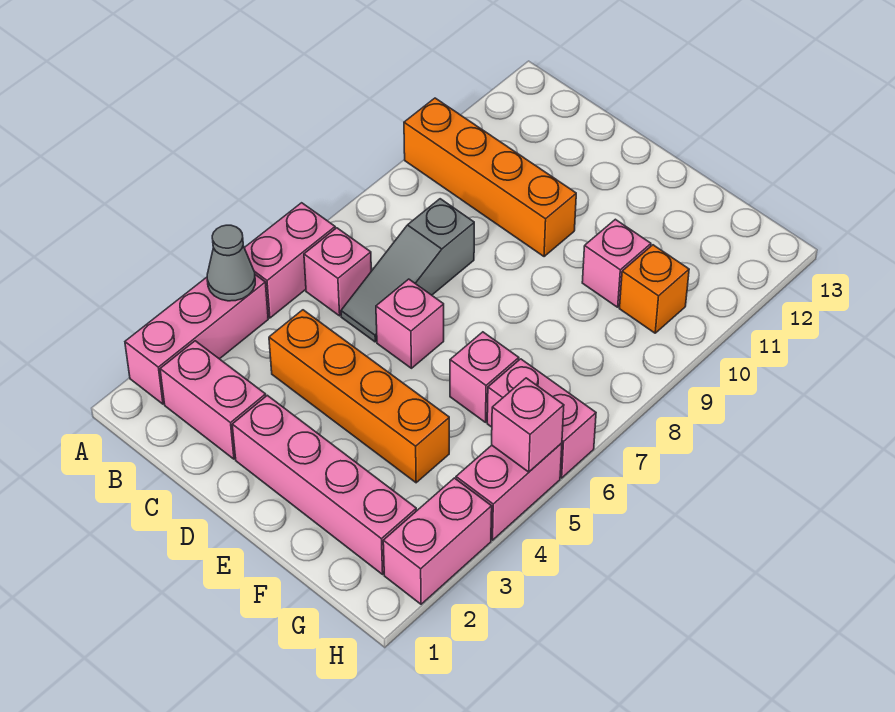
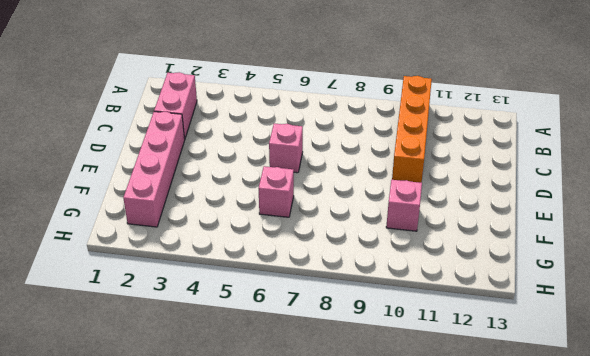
none -> pink 1x3 brick [125,275,268,404]
none -> pink 1x2 brick [244,203,335,318]
none -> pink 1x1 brick [304,228,371,316]

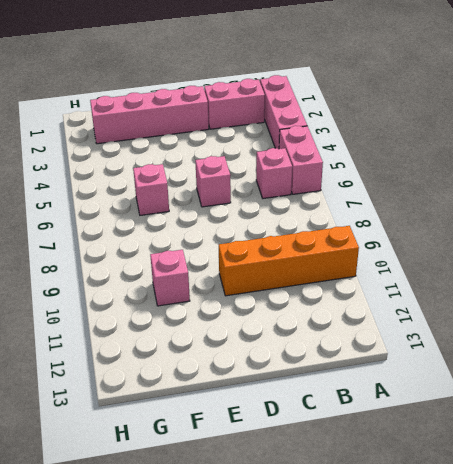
none -> orange 1x4 brick [269,310,449,483]
none -> grey 1x3 slope [341,199,474,342]
none -> pink 1x2 brick [487,359,596,478]

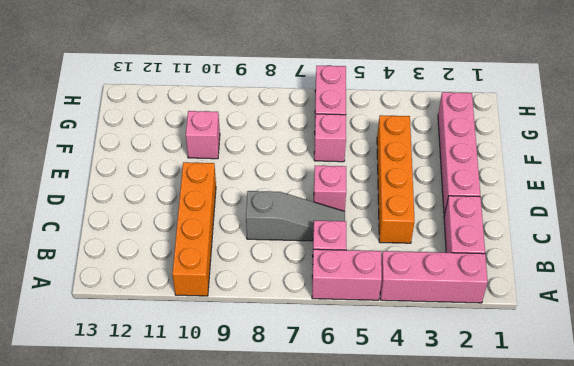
none -> orange 1x1 brick [619,245,689,333]
none -> pink 1x2 brick [383,478,492,604]
none -> pink 1x2 brick [456,443,562,540]

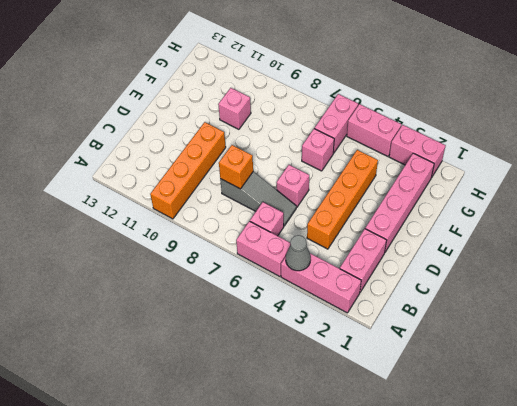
orange 1x1 brick [219,145,253,189] -> orange 1x1 brick moved to [619,245,689,333]
none -> pink 1x1 brick [492,378,564,472]

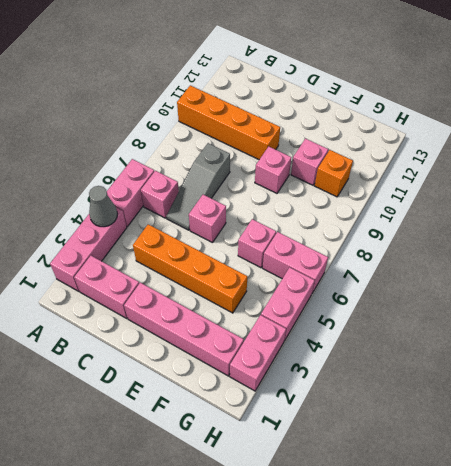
pink 1x1 brick [255,147,291,193] -> pink 1x1 brick moved to [492,378,564,472]

